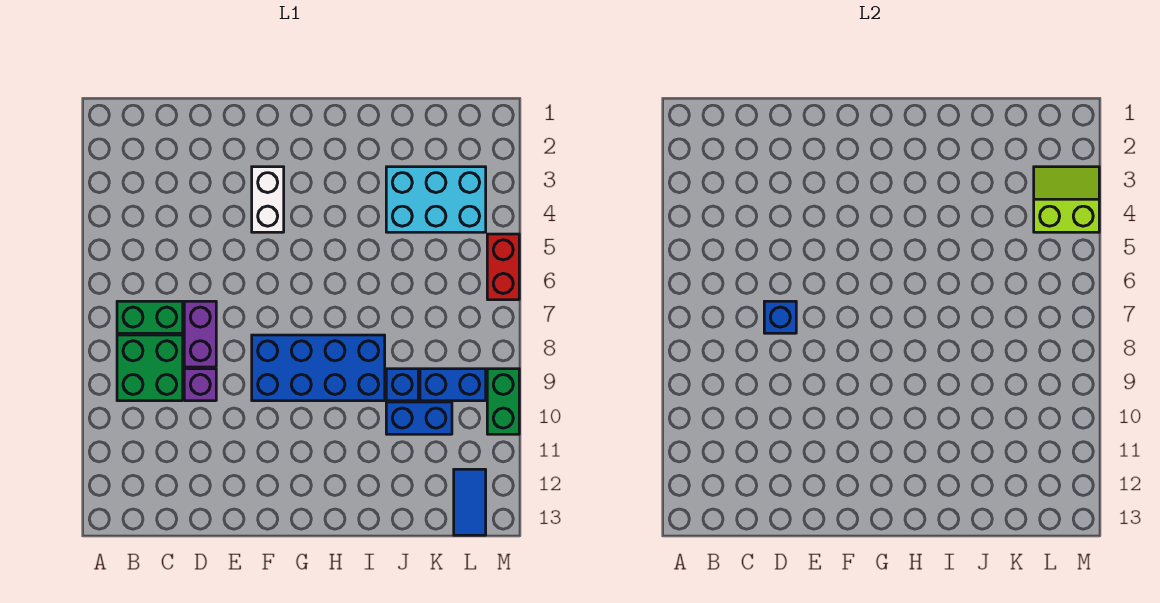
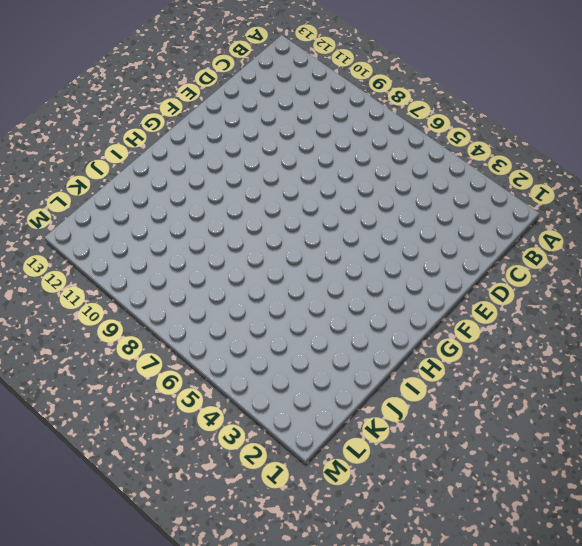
none -> green 1x2 brick [117,301,183,333]
none -> green 2x2 brick [117,335,183,401]
none -> purple 1x2 brick [184,301,216,367]

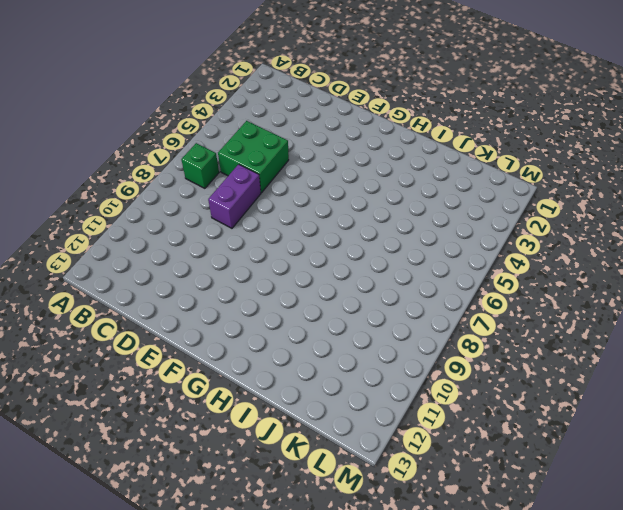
green 1x1 brick [181,143,219,188] -> green 1x2 brick [117,301,183,333]
green 2x2 brick [218,121,289,193] -> green 2x2 brick moved to [117,335,183,401]
none -> purple 1x1 brick [184,369,216,401]
none -> white 1x2 brick [252,167,284,232]
none -> blue 2x4 brick [252,335,385,401]

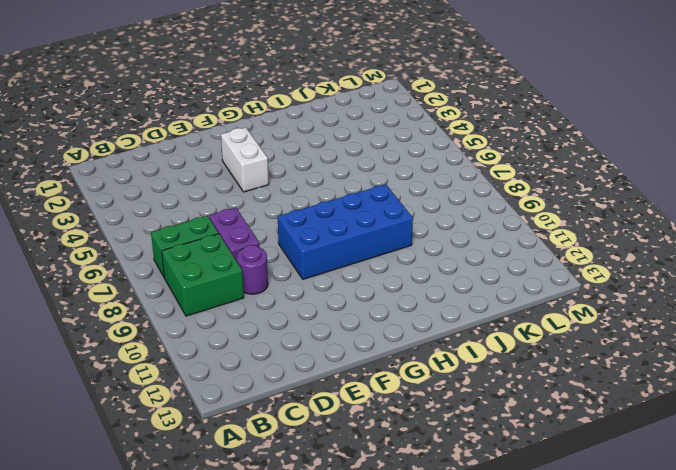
purple 1x1 round brick [237,245,268,294] -> purple 1x1 brick [184,369,216,401]
none -> cyan 2x3 brick [386,167,486,232]
none -> blue 1x1 brick [386,369,418,401]
none -> blue 1x2 brick [386,402,452,434]

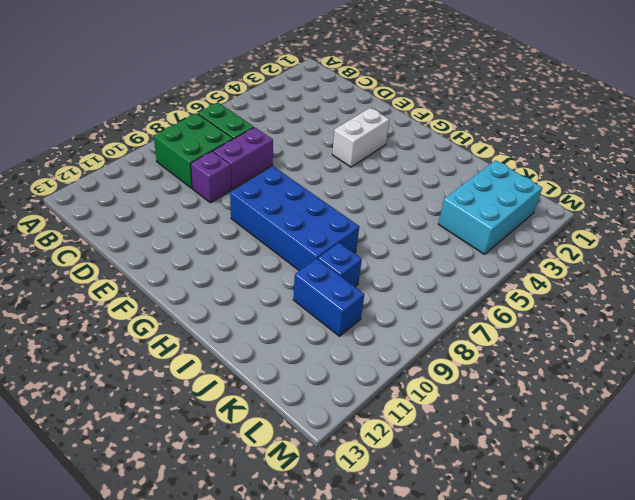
cyan 2x3 brick [438,160,542,254] -> cyan 2x3 brick turned to [386,167,486,232]
none -> blue 1x2 brick [420,369,486,401]
none -> blue 1x2 tile [454,469,486,535]
none -> red 1x2 brick [487,234,519,300]

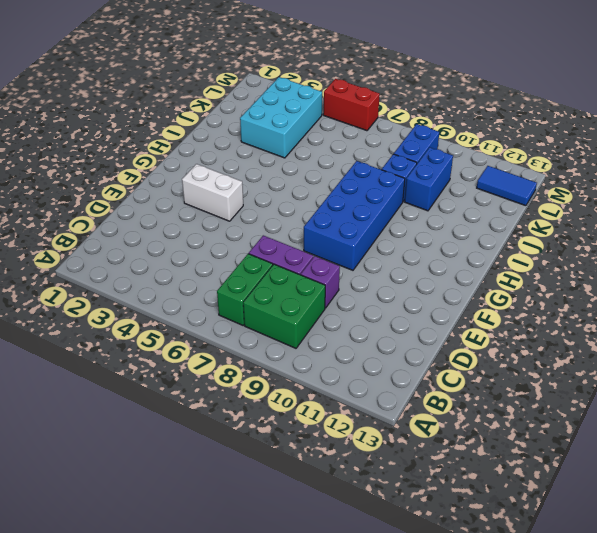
none -> green 1x2 brick [487,369,519,434]
none -> blue 1x1 brick [764,301,796,333]
none -> lime 2x2 slope [1034,167,1099,232]

